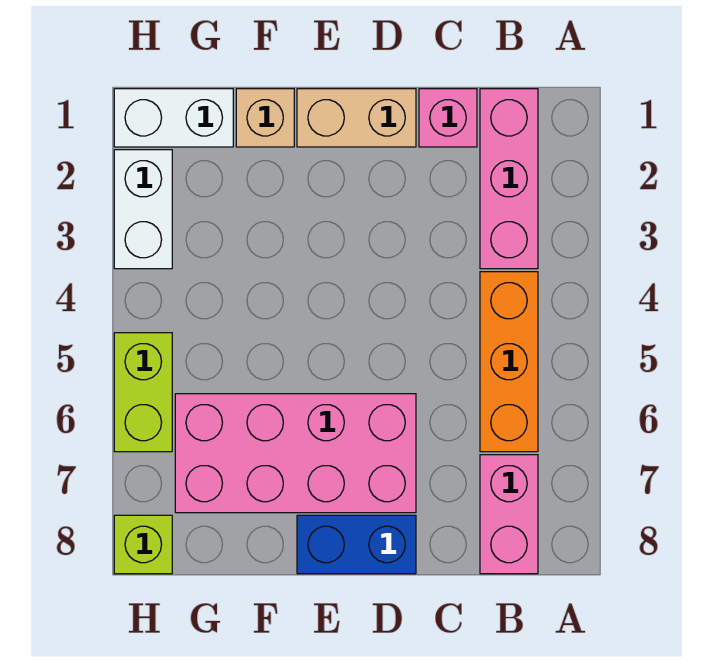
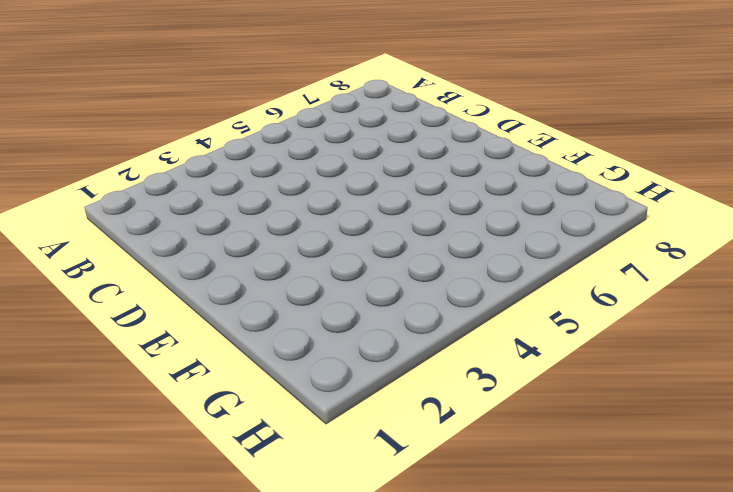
none -> pink 1x3 brick [480,89,538,269]
none -> orange 1x3 brick [480,272,538,452]
none -> pink 1x2 brick [480,455,538,574]

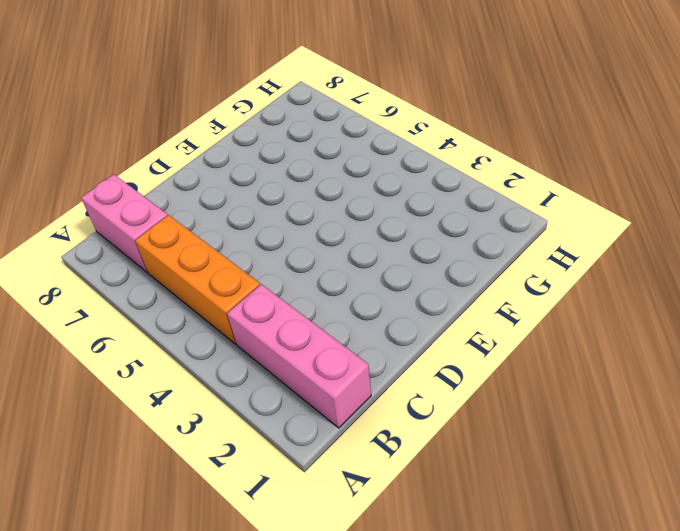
none -> pink 1x1 brick [419,89,477,147]
none -> tan 1x2 brick [297,89,416,147]
none -> pink 2x4 brick [175,394,416,513]

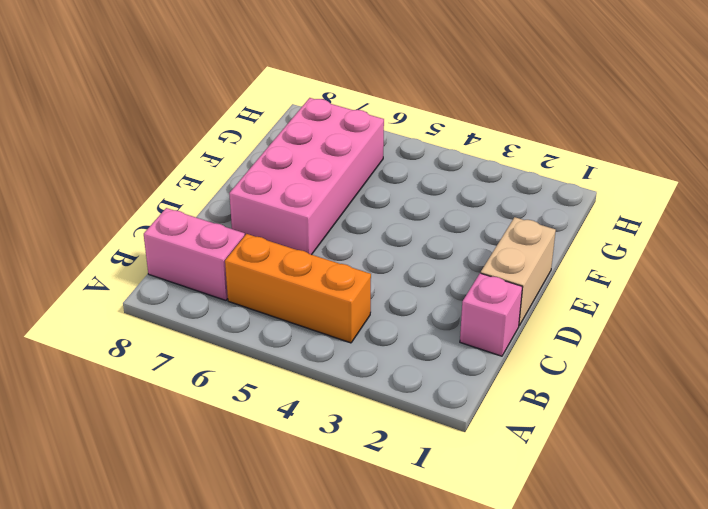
none -> pink 1x3 brick [480,89,538,269]
none -> blue 1x2 brick [297,515,416,574]
none -> tan 1x1 brick [236,89,294,147]

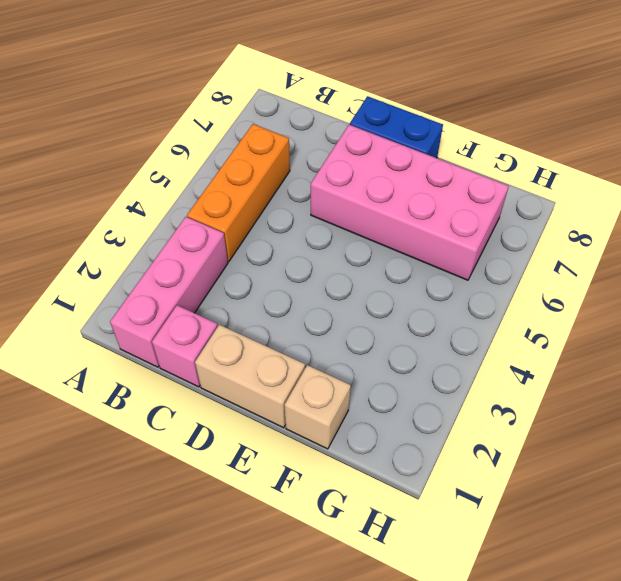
none -> pink 1x2 brick [480,455,538,574]
none -> white 1x2 brick [114,89,233,147]
none -> white 1x2 brick [114,150,172,269]

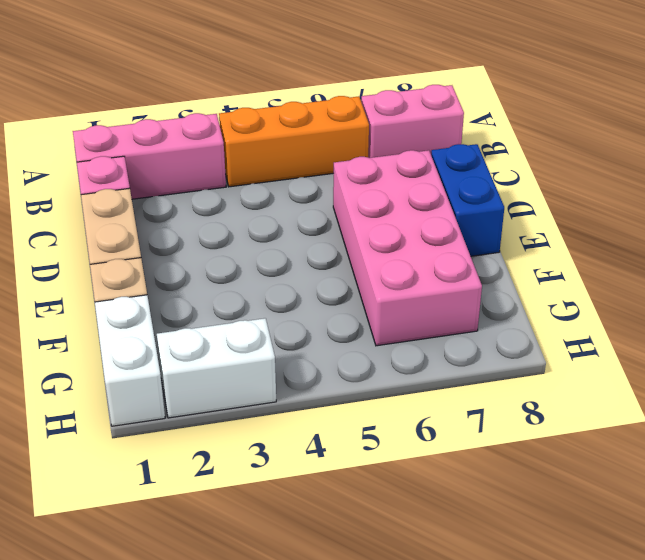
none -> lime 1x2 brick [114,333,172,452]
none -> lime 1x1 brick [114,515,172,574]

